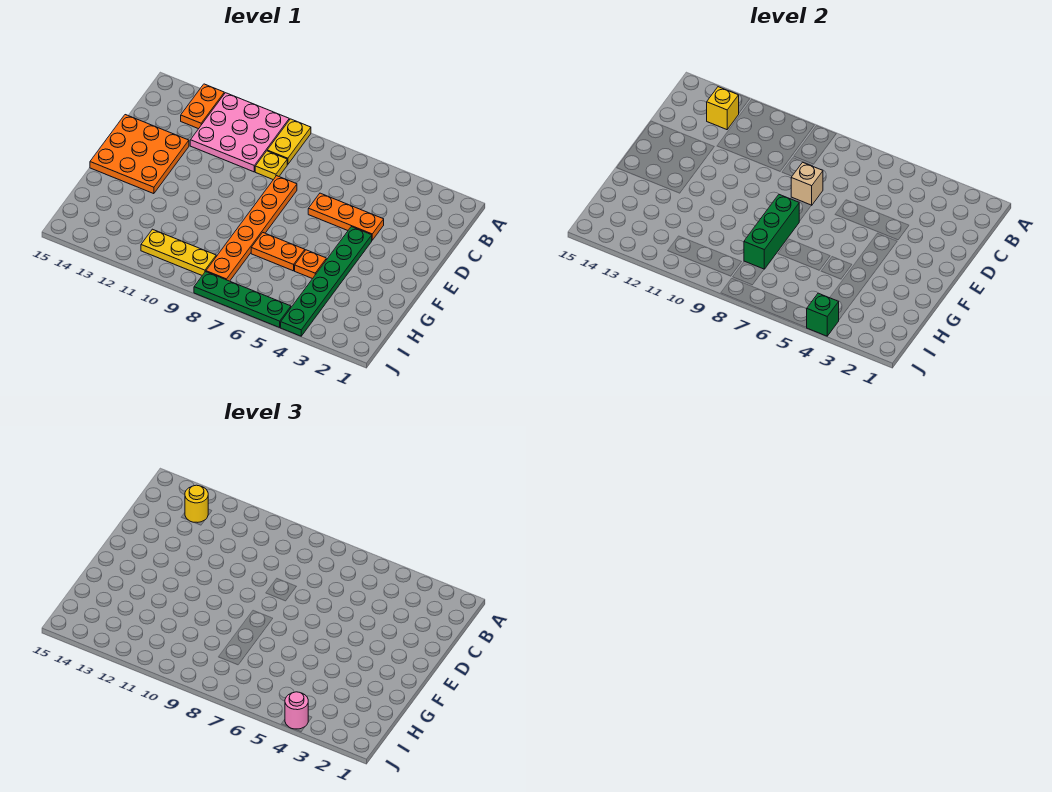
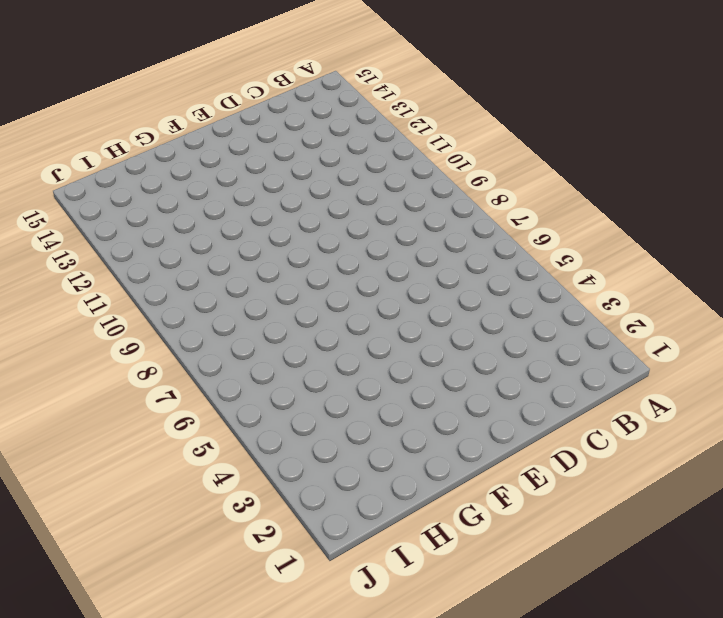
none -> yellow 1x2 plate [267,119,311,165]
none -> pink 3x3 plate [190,93,289,172]
none -> orange 1x2 plate [181,84,224,129]

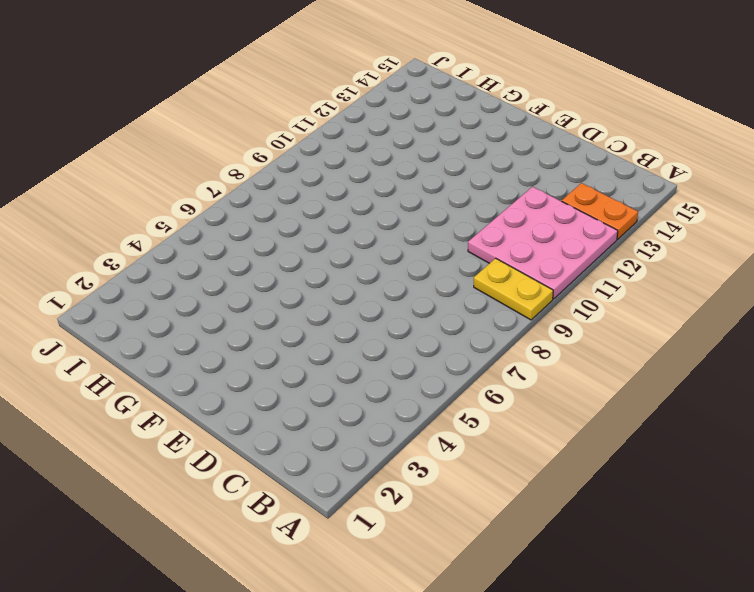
none -> yellow 1x1 plate [255,151,287,180]
none -> orange 1x3 plate [308,193,384,240]
none -> orange 1x6 plate [206,176,297,281]

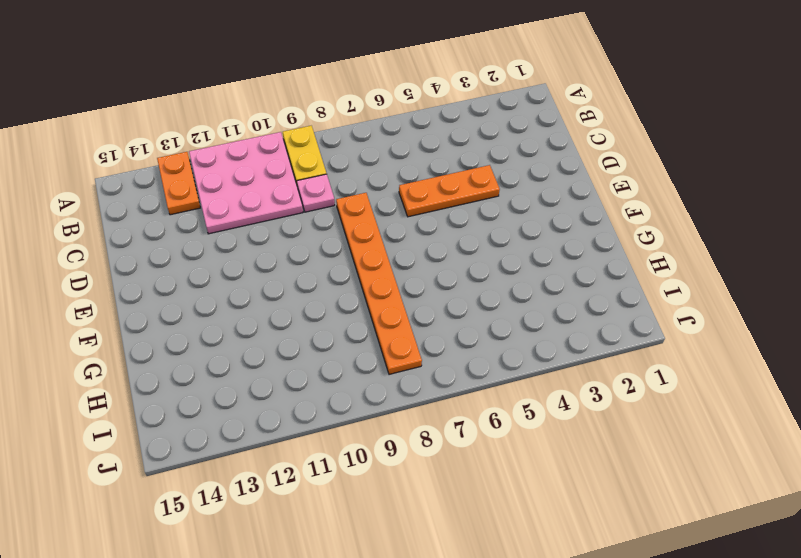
pink 1x1 plate [297,174,335,212] -> yellow 1x1 plate [255,151,287,180]
none -> orange 3x3 plate [90,115,189,194]
none -> green 1x6 plate [281,227,372,336]
none -> orange 1x1 plate [295,250,326,279]

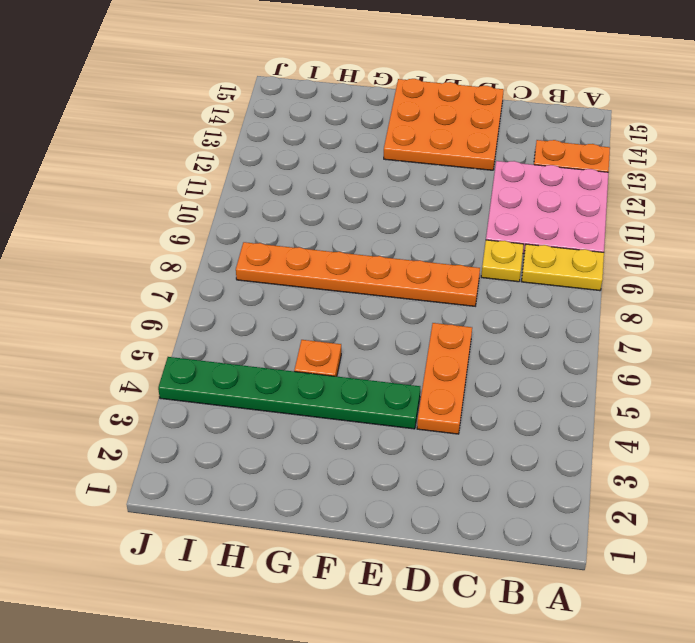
none -> orange 1x2 plate [251,233,305,271]
none -> yellow 1x3 plate [141,229,216,275]
none -> green 1x4 plate [194,272,291,327]

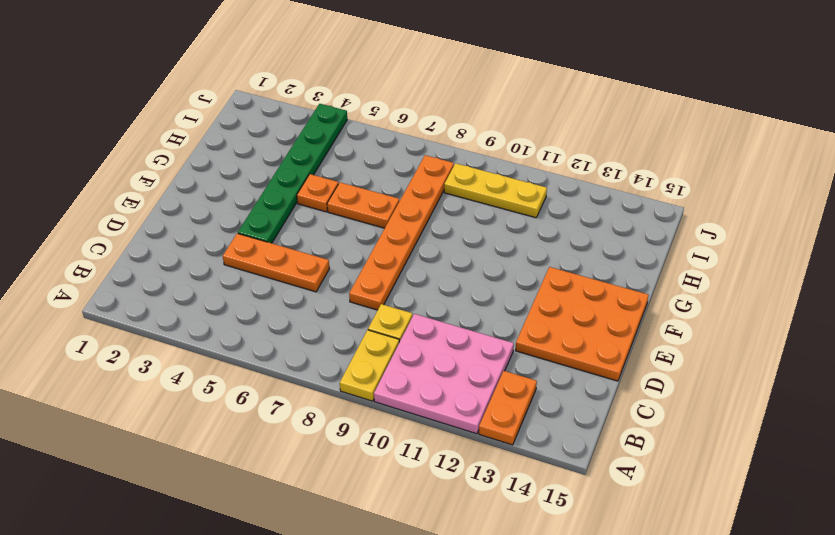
none -> green 1x4 plate [194,272,291,327]
none -> yellow 1x1 brick [707,87,739,130]
none -> tan 1x1 brick [791,162,823,205]

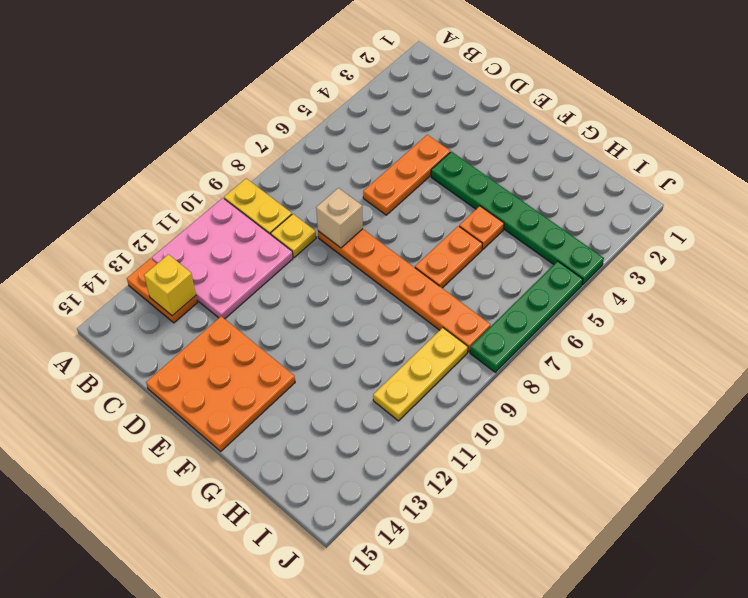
none -> green 1x3 brick [744,195,799,269]
none -> green 1x1 brick [807,293,839,336]
none -> yellow 1x1 round brick [185,485,208,523]

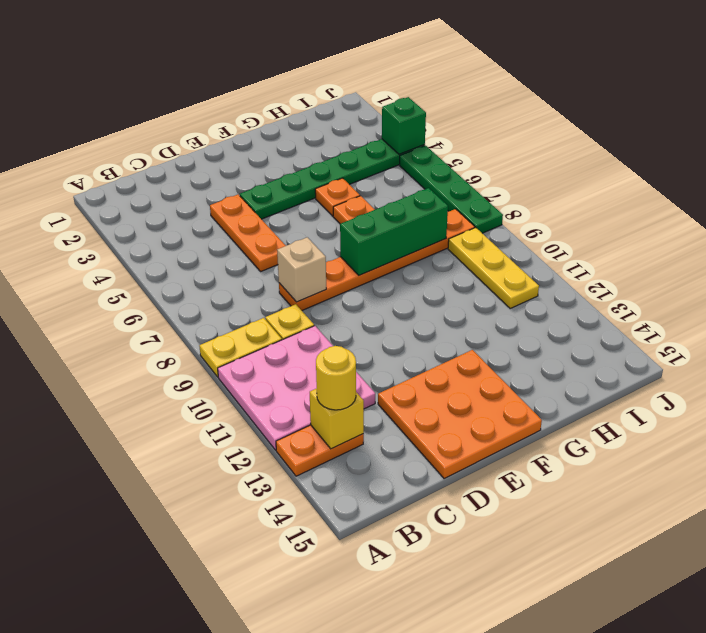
none -> pink 1x1 round brick [285,692,308,729]

